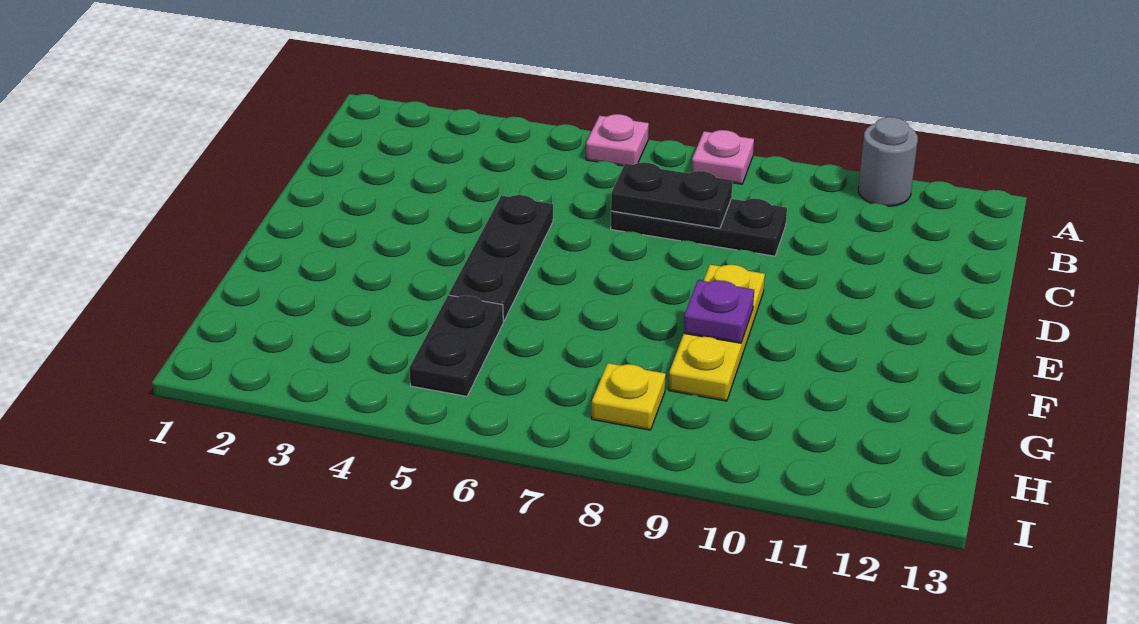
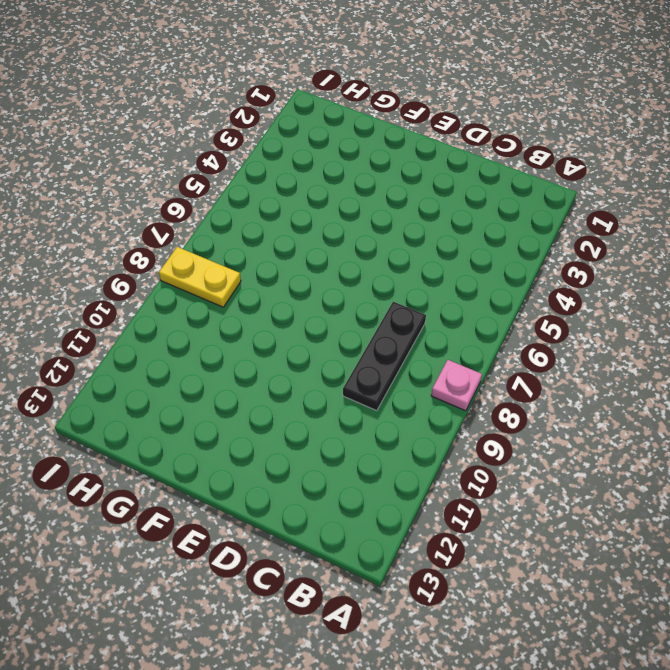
yellow 1x2 plate [159,247,241,307] -> yellow 1x1 plate [592,363,666,430]
none -> pink 1x1 plate [586,114,649,166]
none -> grey 1x1 round brick [858,117,918,206]

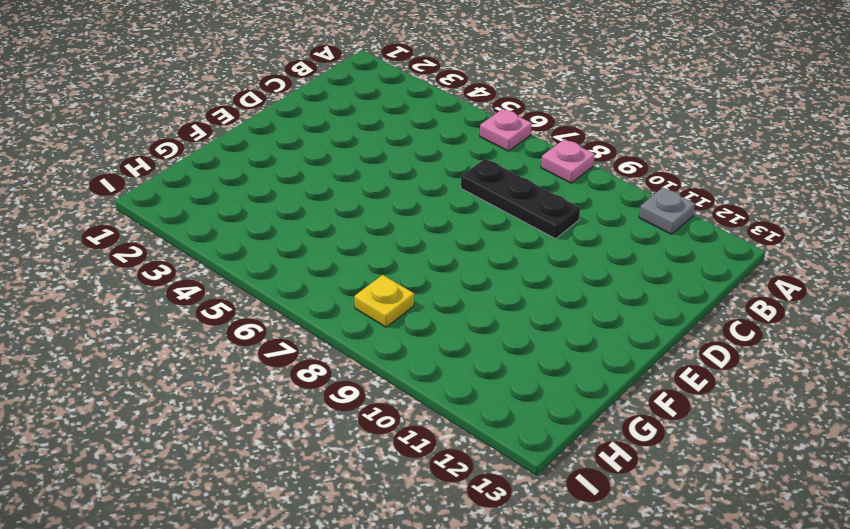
grey 1x1 plate [639,187,695,234] -> grey 1x1 round brick [858,117,918,206]
none -> black 1x3 plate [449,195,553,321]
none -> yellow 1x3 plate [669,265,765,401]

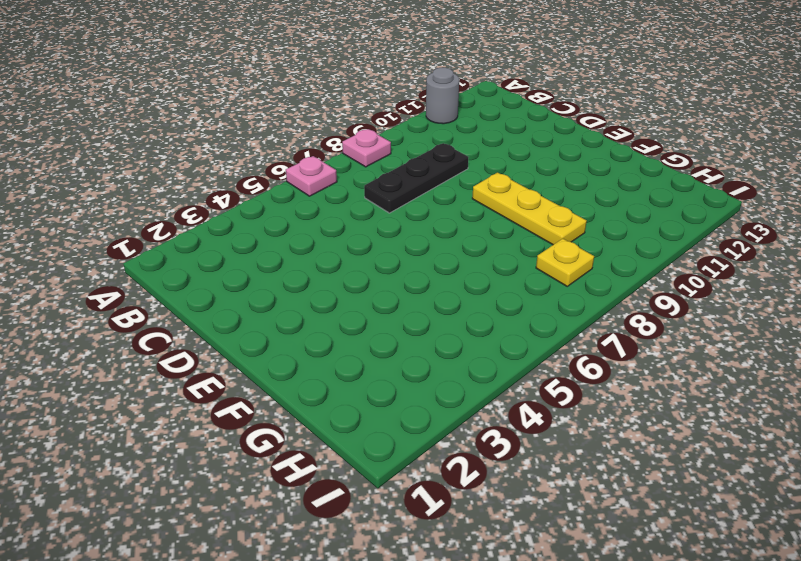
none -> black 1x3 plate [449,195,553,321]
none -> black 1x2 plate [409,295,503,396]

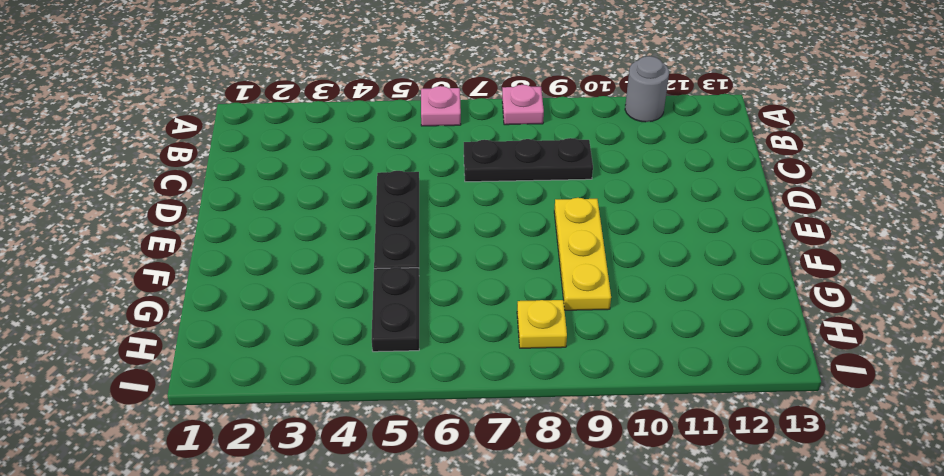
none -> black 1x2 plate [611,162,733,228]
none -> purple 1x1 plate [684,280,754,343]

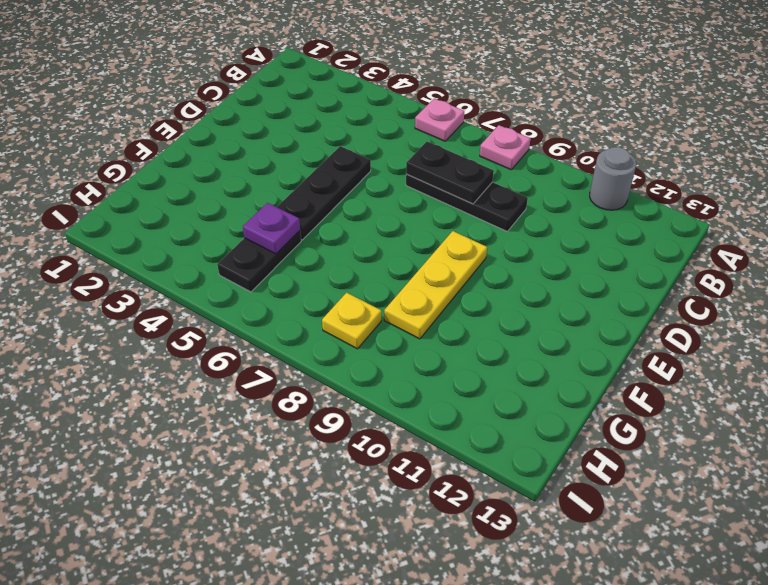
purple 1x1 plate [243,203,300,254] -> purple 1x1 plate moved to [684,280,754,343]

